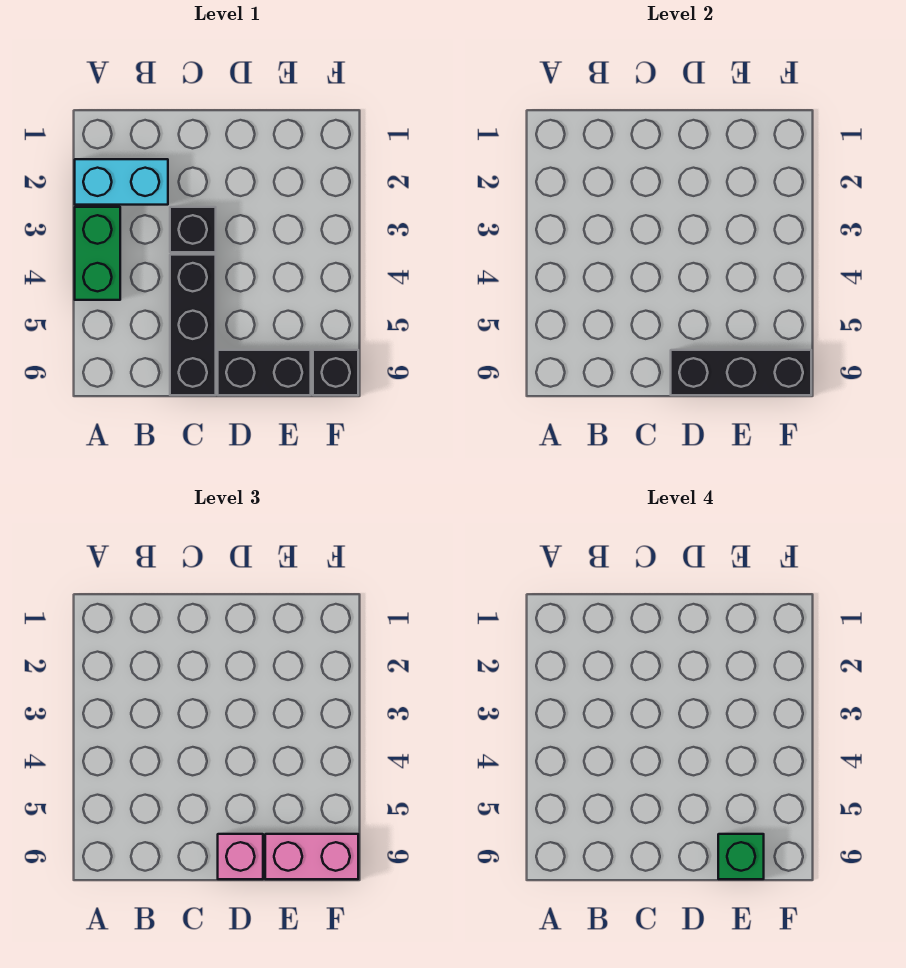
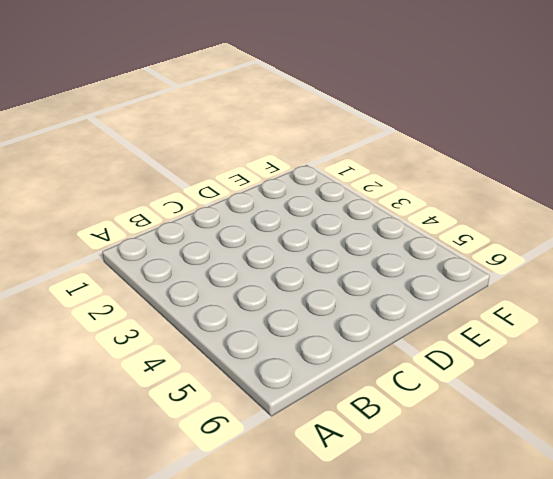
none -> cyan 1x2 brick [75,159,168,205]
none -> green 1x2 brick [75,207,120,300]

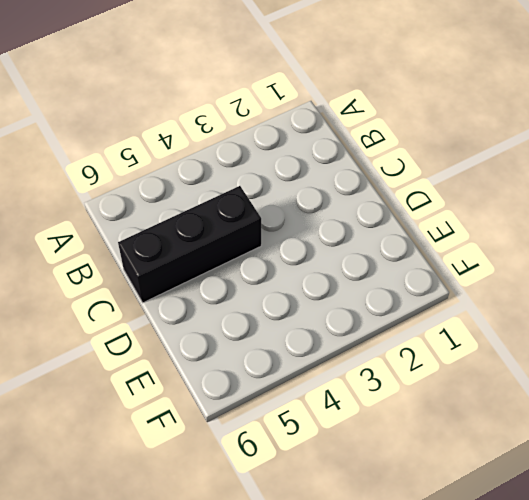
none -> cyan 1x2 brick [75,159,168,205]
none -> green 1x2 brick [75,207,120,300]

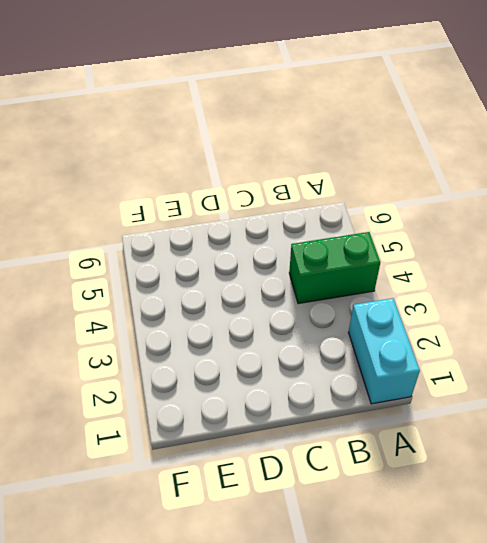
cyan 1x2 brick [349,298,420,404] -> cyan 1x2 brick turned to [75,159,168,205]
green 1x2 brick [289,232,380,304] -> green 1x2 brick turned to [75,207,120,300]
none -> black 1x1 brick [170,207,216,252]
none -> black 1x3 brick [170,255,216,395]

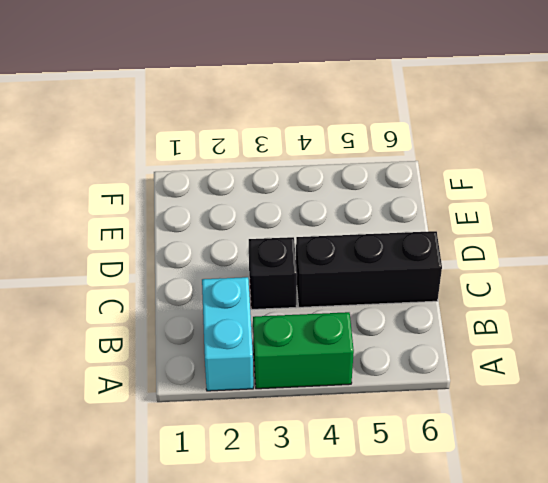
none -> black 1x2 brick [218,350,311,395]
none -> black 1x1 brick [313,350,358,395]

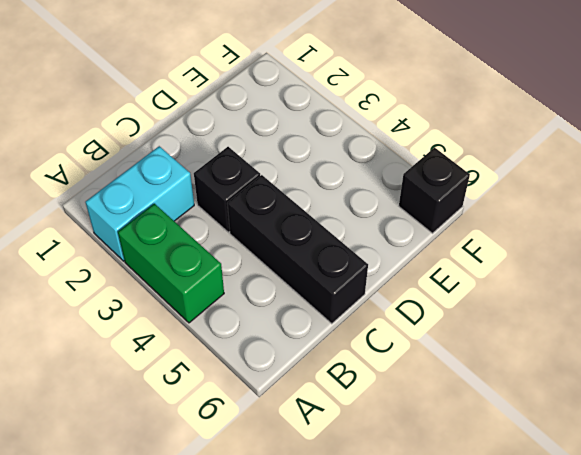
none -> black 1x2 brick [218,350,311,395]
none -> black 1x3 brick [671,350,811,395]

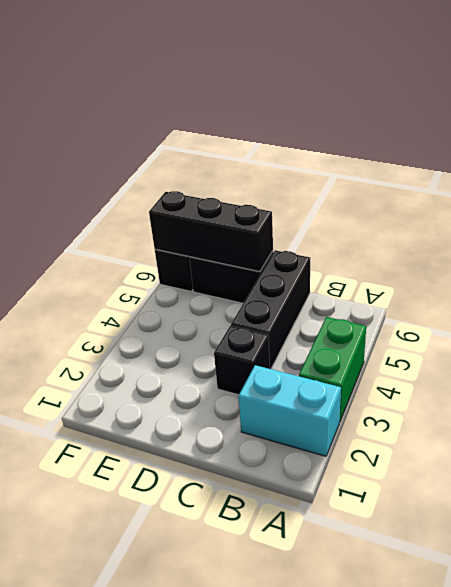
none -> pink 1x1 brick [218,834,263,879]
none -> pink 1x2 brick [265,834,358,879]

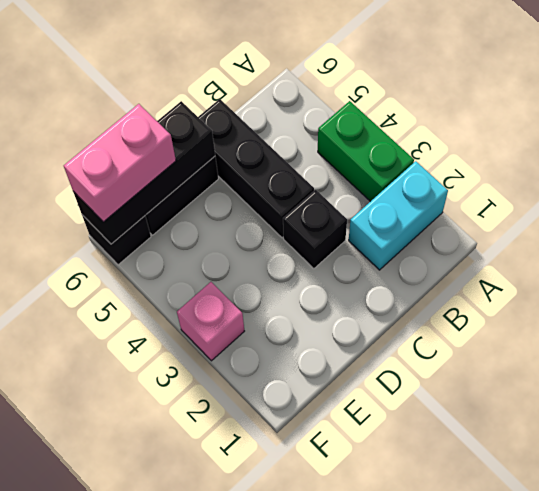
pink 1x1 brick [177,282,244,361] -> pink 1x1 brick moved to [218,834,263,879]
none -> green 1x1 brick [718,834,764,879]

